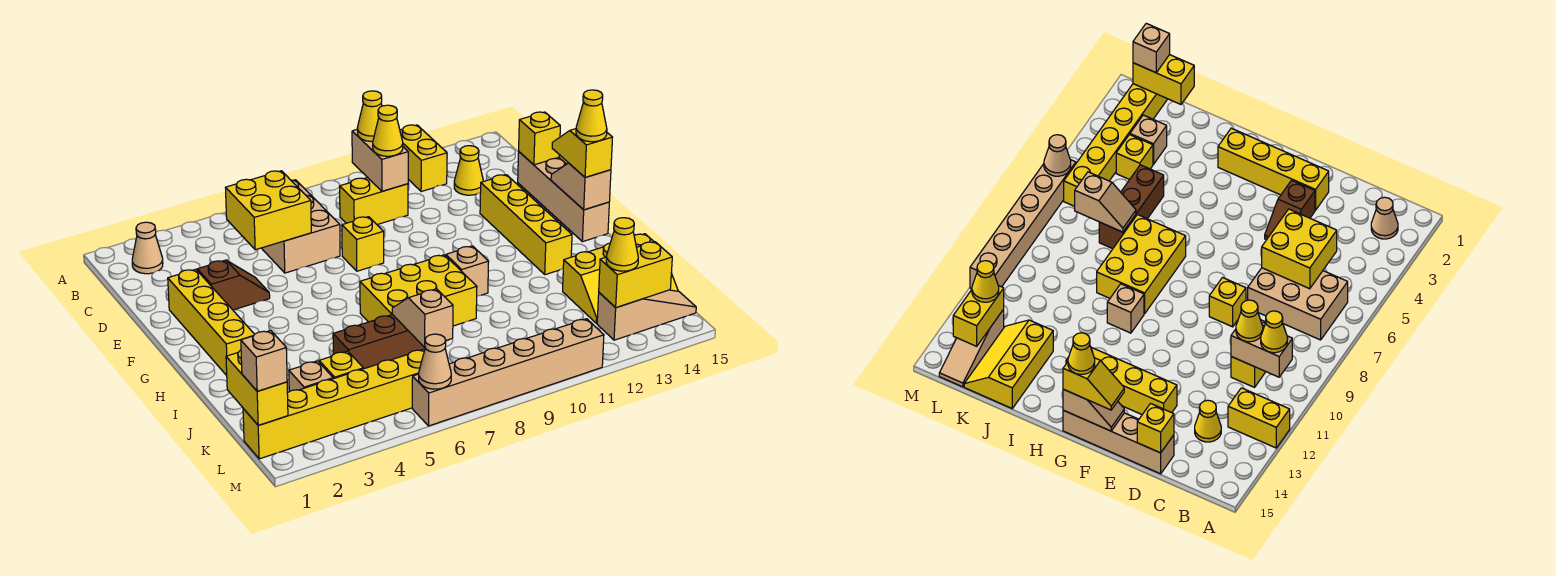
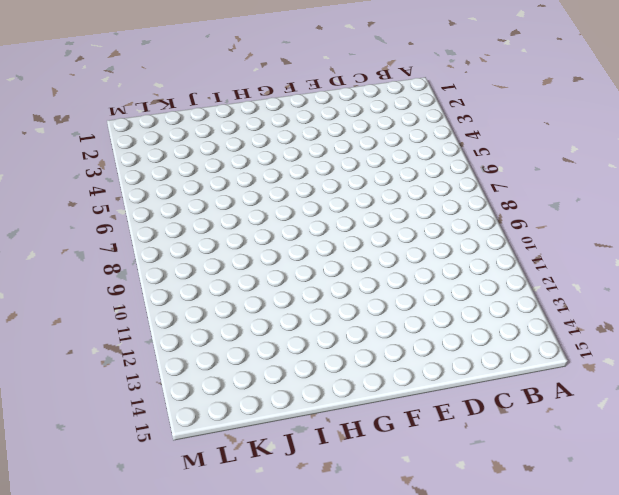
none -> yellow 1x2 brick [400,125,447,192]
none -> tan 1x1 cone [132,222,163,274]
none -> tan 2x3 brick [262,180,340,273]
none -> yellow 1x2 brick [340,177,408,225]

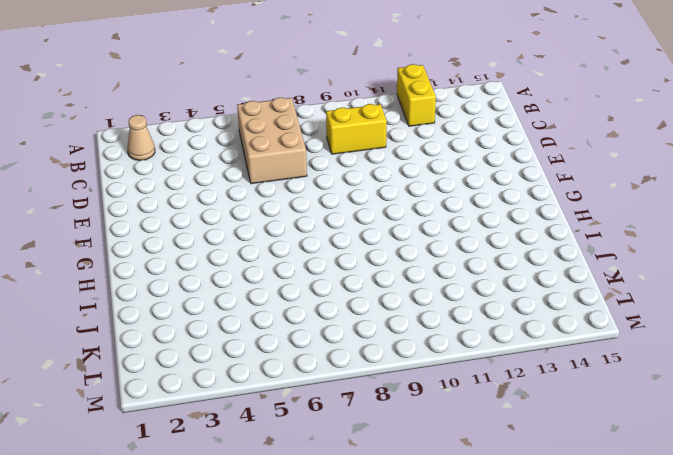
none -> yellow 1x1 cone [454,146,483,195]
none -> tan 1x4 brick [518,152,609,242]
none -> yellow 1x4 brick [168,269,254,376]
none -> brown 1x2 slope [197,260,270,310]

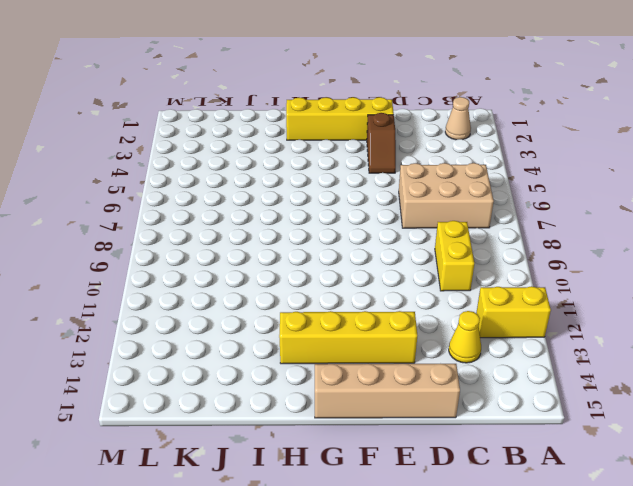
none -> yellow 1x1 brick [342,217,384,271]
none -> yellow 2x3 brick [360,255,477,326]
none -> tan 1x1 brick [446,246,489,296]
none -> brown 1x3 brick [333,314,425,369]

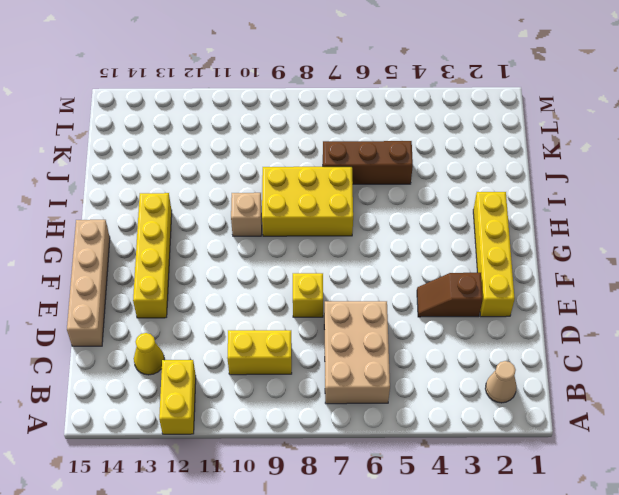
none -> yellow 2x3 slope [563,234,678,323]
none -> tan 1x1 brick [289,361,333,392]
none -> yellow 1x1 brick [319,351,363,379]
none -> yellow 1x6 brick [243,349,425,459]

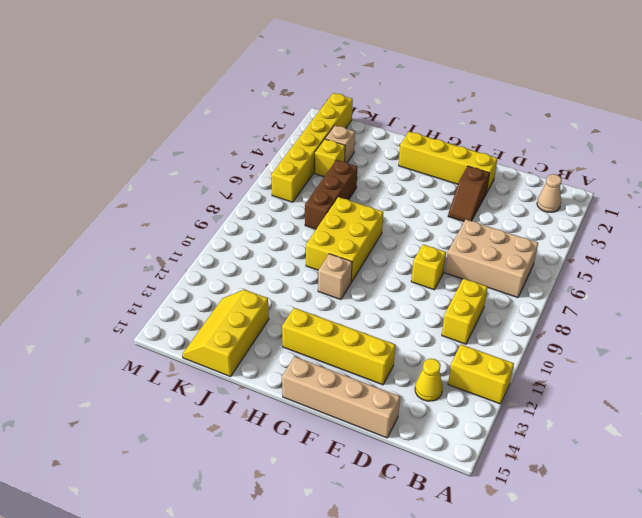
none -> tan 1x3 slope [597,290,696,340]
none -> tan 1x6 brick [412,319,604,426]
none -> tan 1x2 brick [352,130,408,191]
none -> yellow 2x2 brick [226,171,311,250]

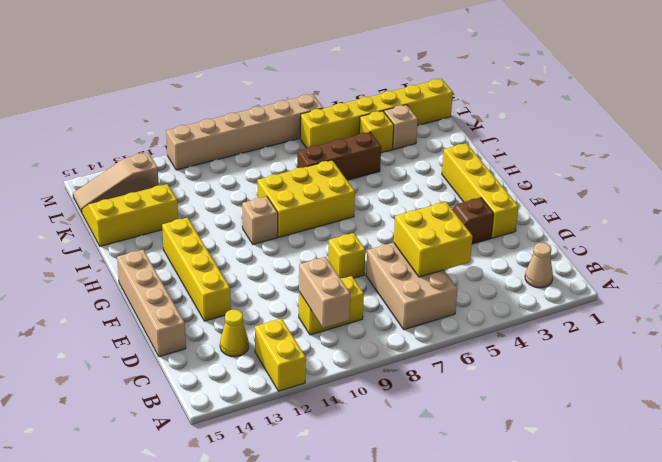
none -> yellow 1x1 brick [519,112,560,165]
none -> tan 1x2 slope [551,163,611,210]
none -> tan 1x2 slope [392,289,453,347]
none -> yellow 1x2 brick [226,350,288,425]

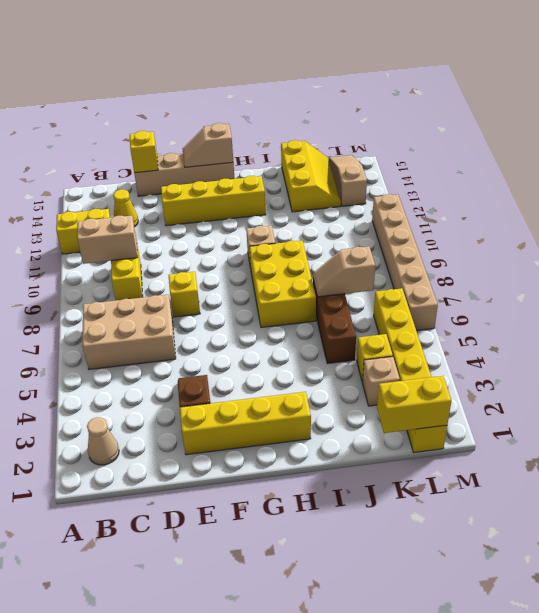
none -> yellow 2x2 brick [226,171,311,250]
none -> yellow 1x2 brick [599,242,672,307]
none -> tan 1x1 cone [419,334,451,389]
none -> yellow 1x1 cone [357,91,382,141]

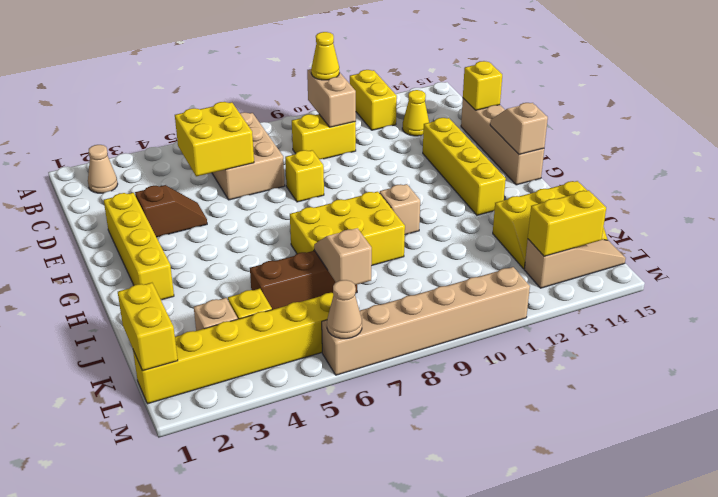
none -> yellow 1x1 cone [373,105,403,156]
none -> yellow 1x2 slope [552,129,613,177]
none -> tan 1x1 brick [241,331,287,391]
none -> yellow 1x1 cone [606,218,638,271]

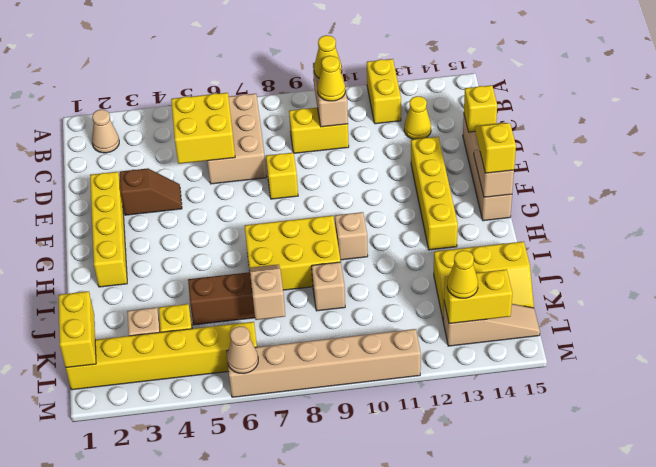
tan 1x1 brick [312,262,345,311] -> tan 1x1 brick moved to [241,331,287,391]
none -> yellow 1x1 cone [576,90,607,142]

